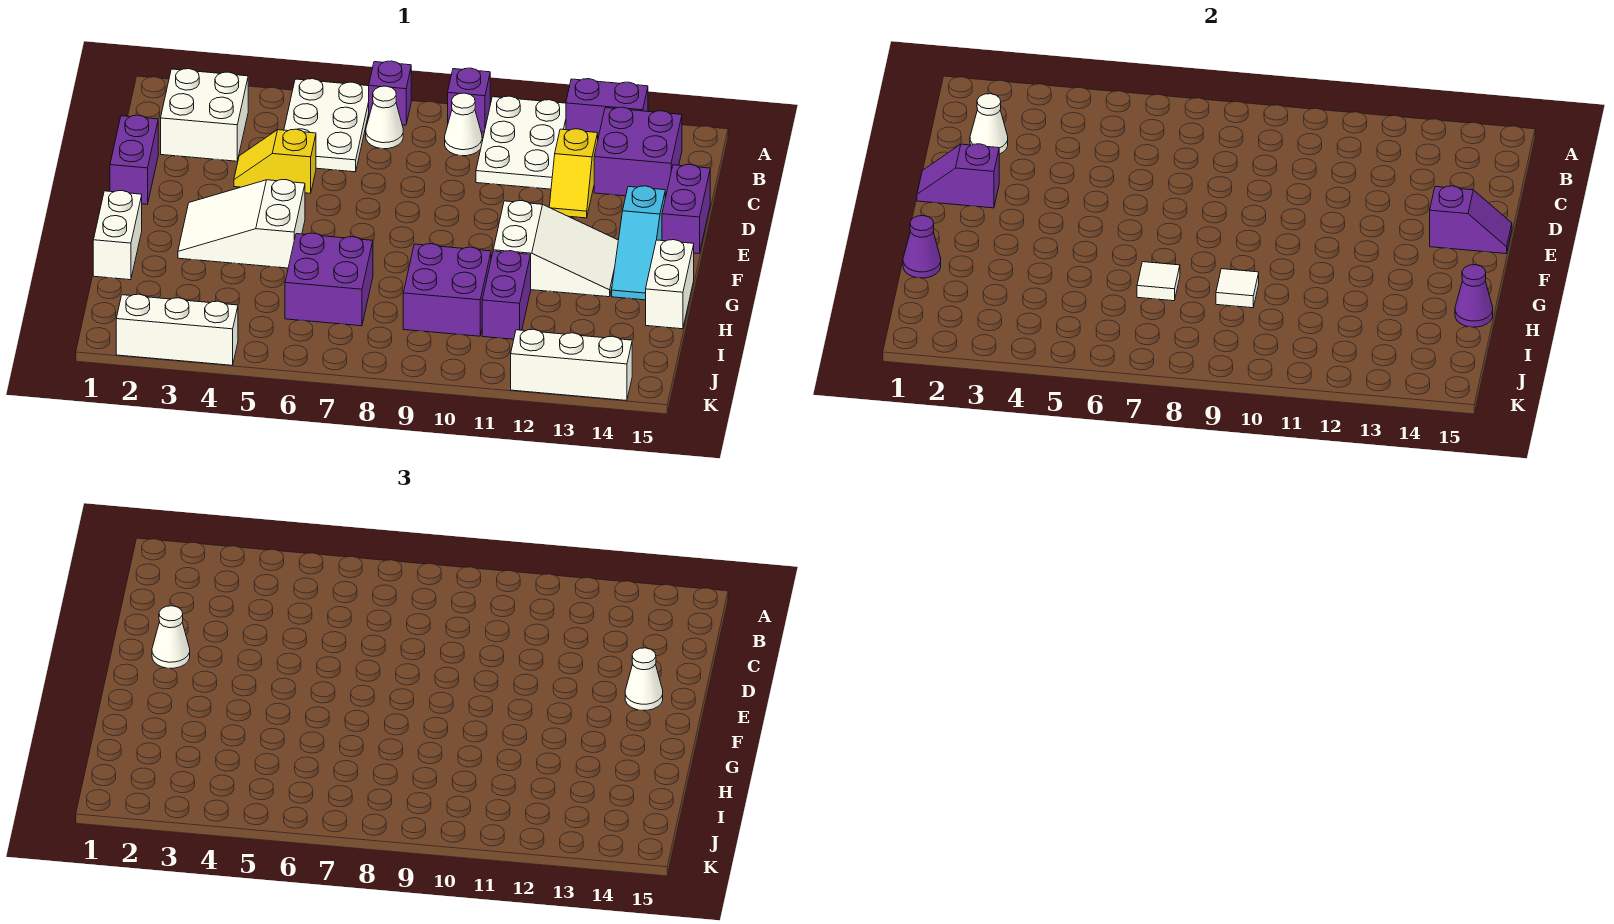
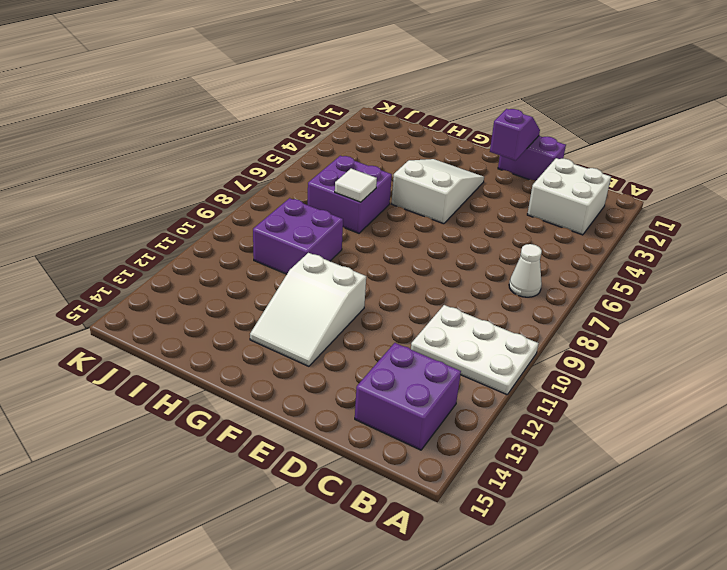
none -> white 2x3 plate [284,79,369,172]
none -> purple 1x1 brick [369,61,411,125]
none -> purple 1x1 brick [448,68,490,132]
none -> purple 1x2 brick [566,79,648,137]

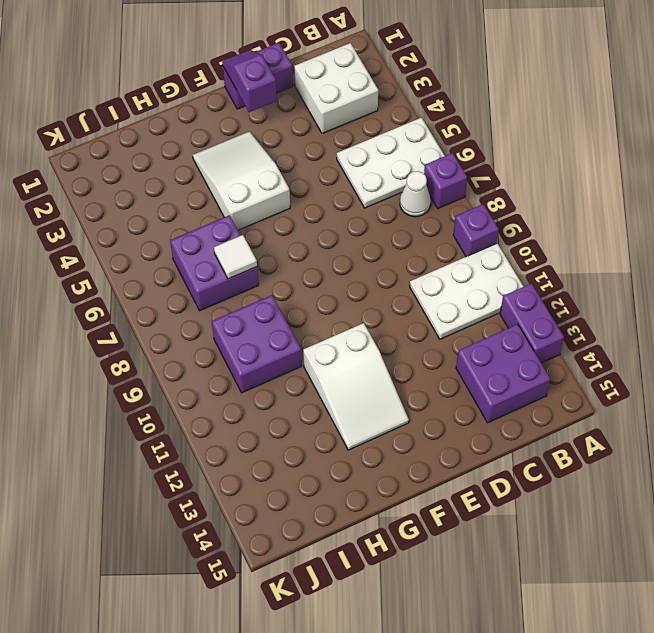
none -> white 1x1 cone [445,93,482,156]
none -> yellow 1x2 slope [549,129,598,218]
none -> yellow 1x2 slope [234,129,316,193]
none -> purple 1x2 brick [662,164,710,254]

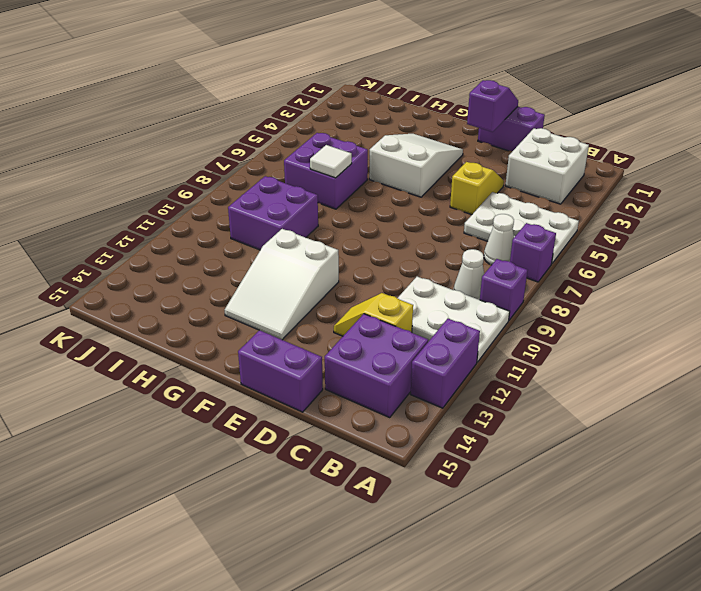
none -> cyan 1x3 slope [612,186,665,300]
none -> white 1x2 brick [93,191,142,280]
none -> white 1x2 brick [646,240,694,329]
none -> purple 1x2 brick [482,251,531,339]

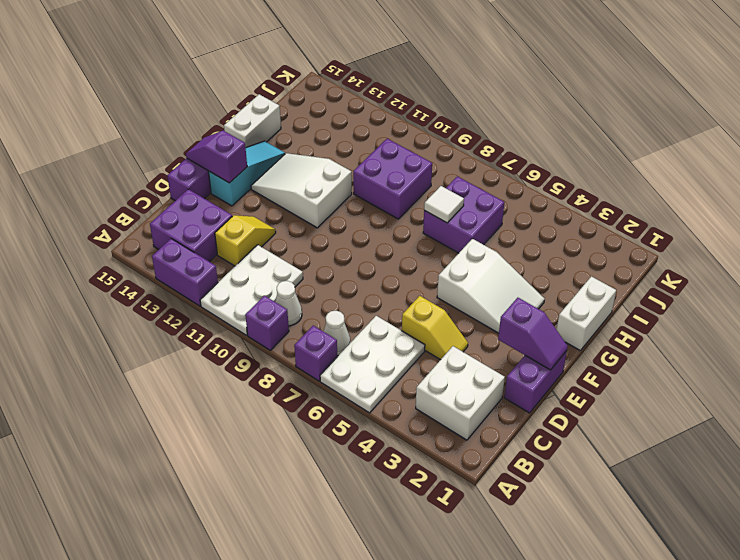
none -> purple 1x2 brick [482,251,531,339]
none -> white 1x3 brick [116,294,238,365]
none -> white 1x3 brick [511,329,632,401]
none -> white 1x1 cone [970,94,1008,154]

